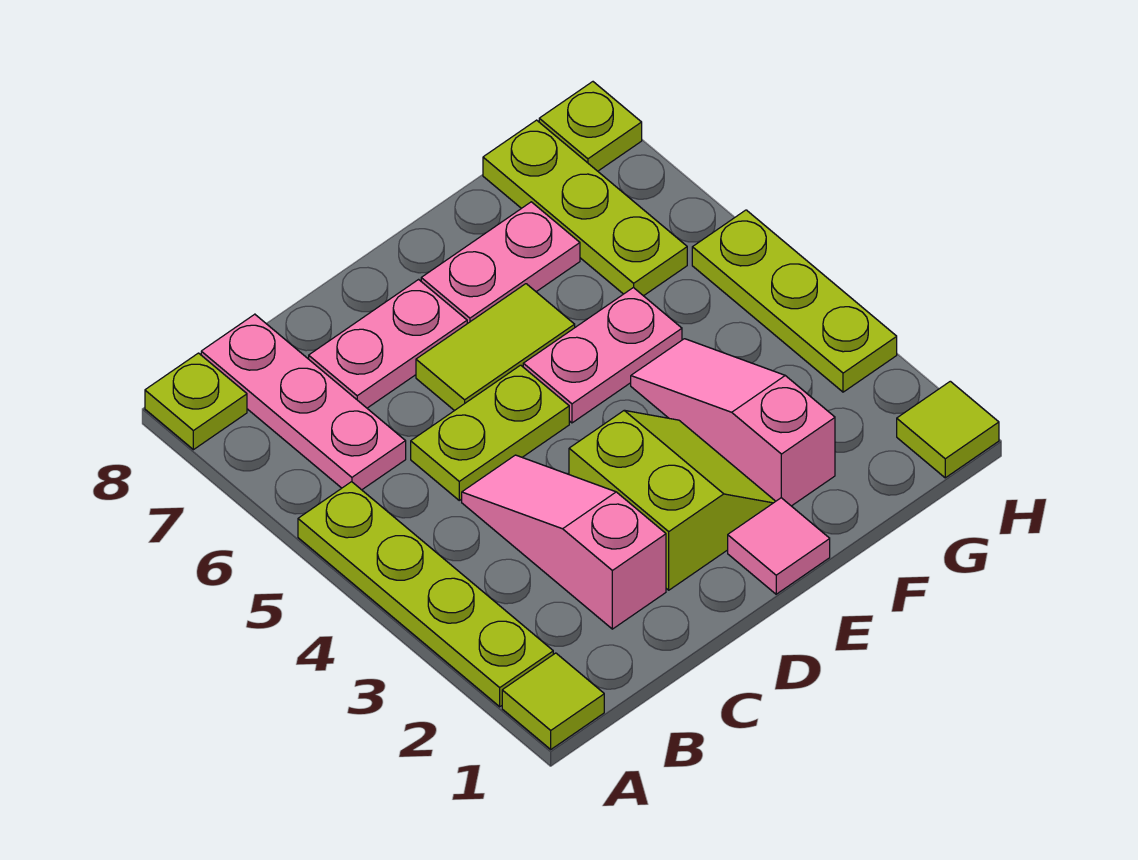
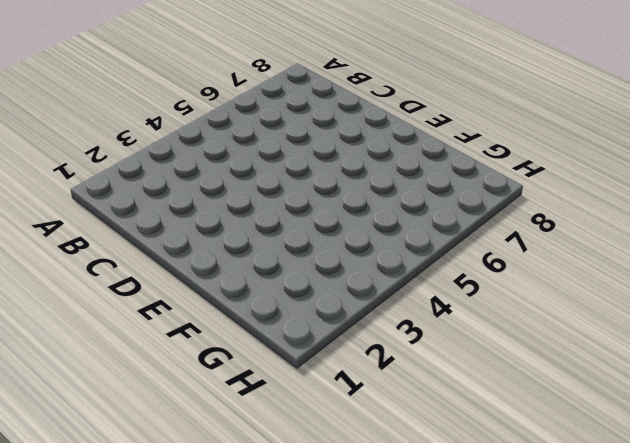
none -> lime 1x1 tile [502,653,604,749]
none -> lime 1x4 plate [298,482,553,707]
none -> lime 1x1 plate [145,353,247,450]

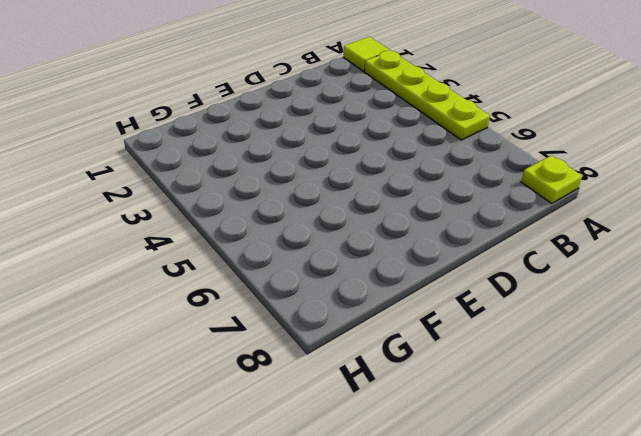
none -> pink 1x3 plate [201,314,406,490]
none -> pink 1x3 slope [462,455,666,629]
none -> lime 1x2 plate [411,365,569,500]

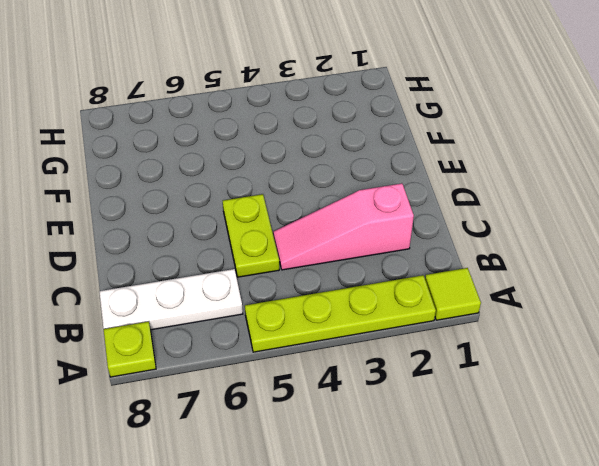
white 1x3 plate [99,269,243,330] -> pink 1x3 plate [201,314,406,490]
none -> pink 1x2 plate [309,280,467,408]
none -> lime 2x2 slope [569,410,776,590]
none -> lime 1x2 tile [416,284,575,411]

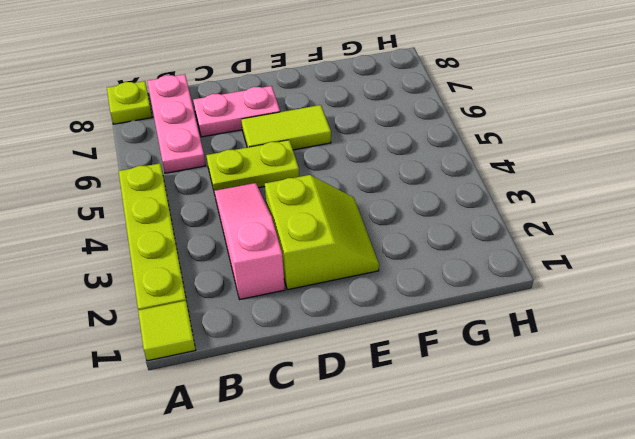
none -> pink 1x1 tile [728,498,830,594]
none -> pink 1x2 plate [523,288,682,423]
none -> pink 1x2 plate [421,202,580,324]

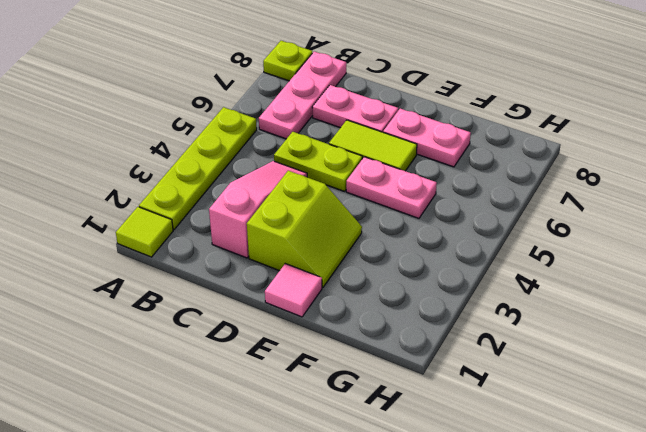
none -> pink 1x3 slope [631,339,835,506]
none -> lime 1x3 plate [483,120,687,296]
none -> lime 1x1 tile [897,381,999,478]

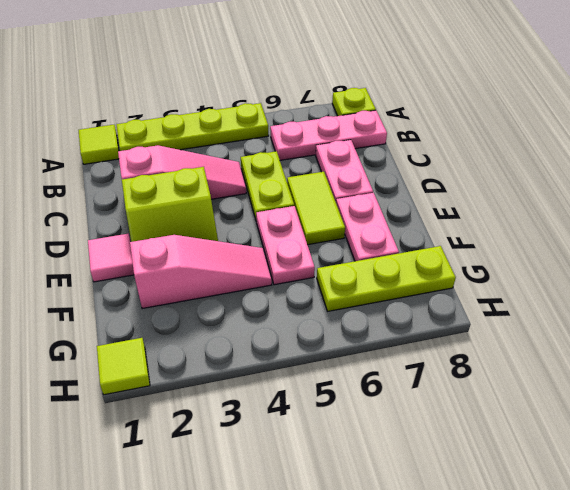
none -> lime 1x3 plate [692,210,897,392]
none -> lime 1x1 plate [539,82,642,171]

